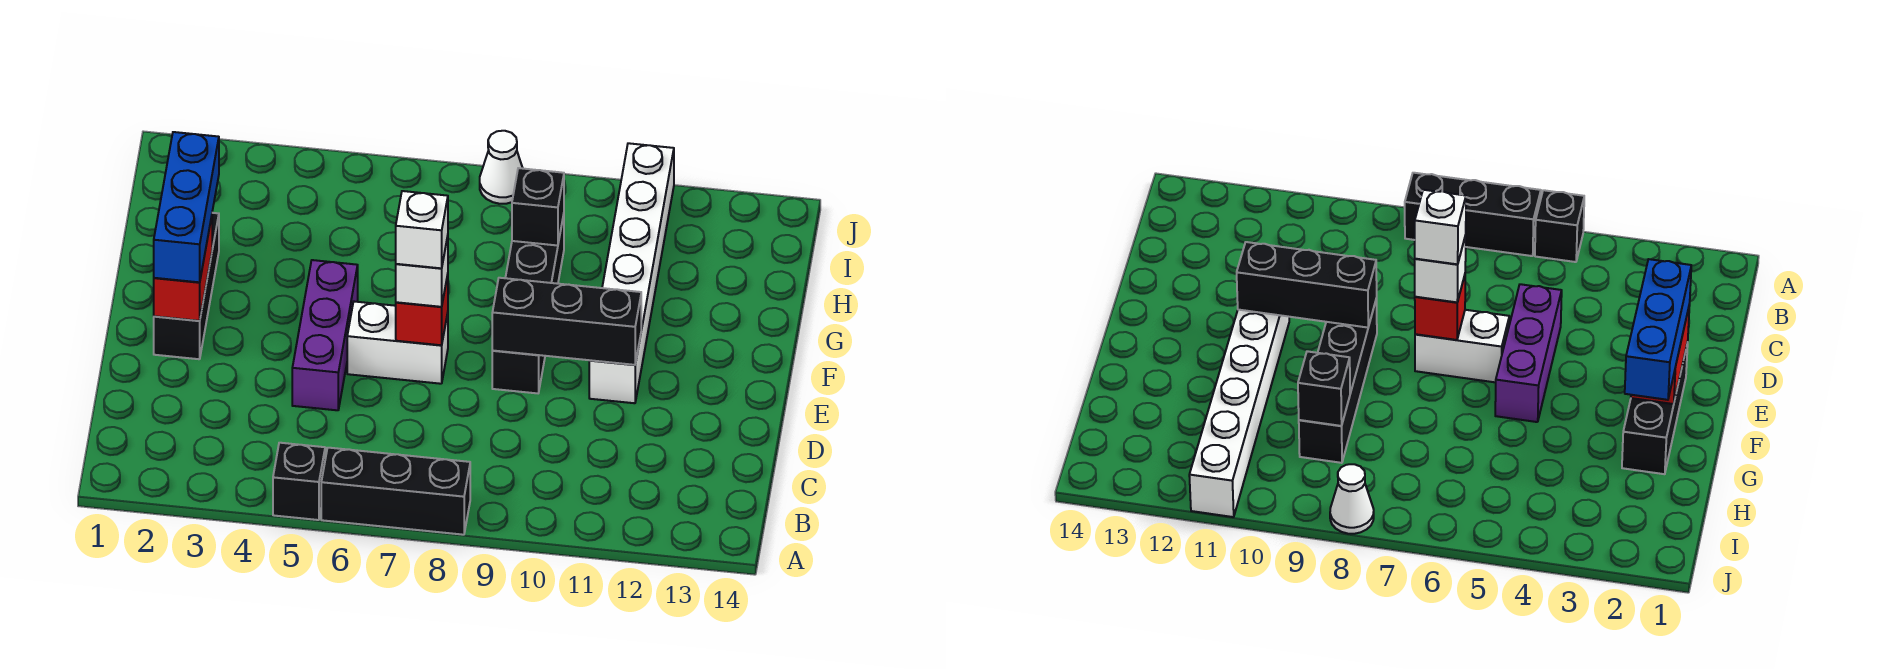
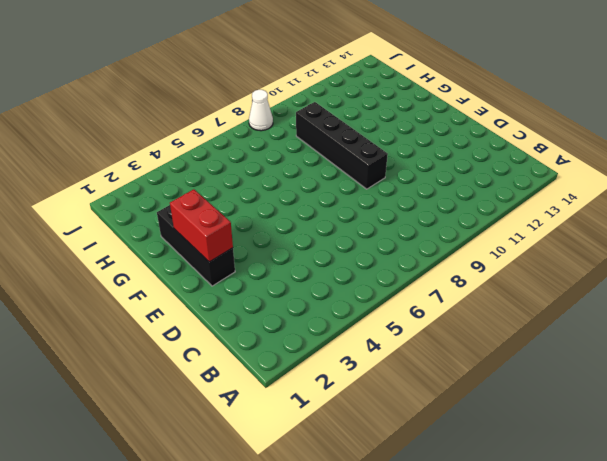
none -> black 1x1 brick [273,443,325,520]
none -> black 1x3 brick [321,448,470,535]
none -> purple 1x3 brick [292,260,358,410]

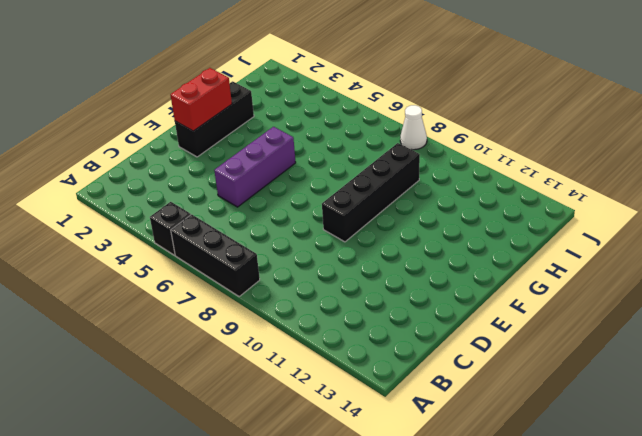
none -> white 1x2 brick [347,302,448,384]
none -> white 1x6 brick [589,143,674,403]
none -> red 1x1 brick [396,275,448,345]

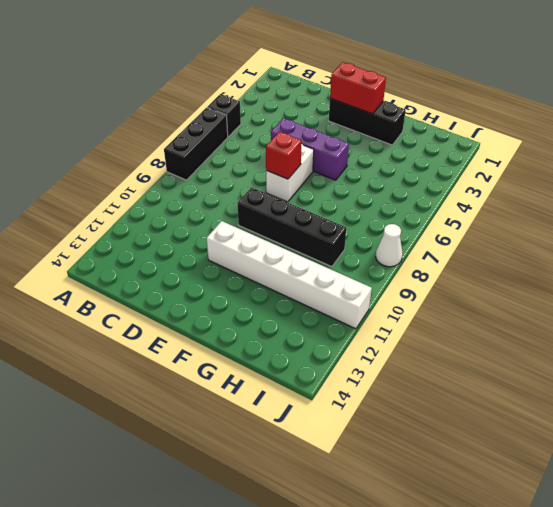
none -> black 1x3 brick [492,278,641,365]
none -> black 1x1 brick [512,168,564,246]
none -> blue 1x3 brick [154,132,219,282]

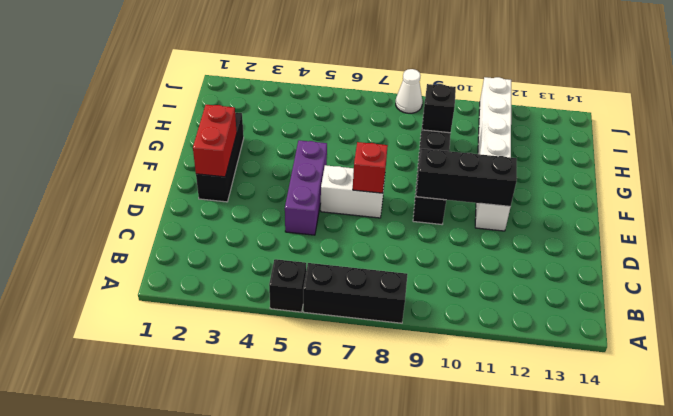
none -> blue 1x3 brick [154,132,219,282]
none -> white 1x1 brick [396,236,448,307]
none -> white 1x1 brick [396,191,448,268]

